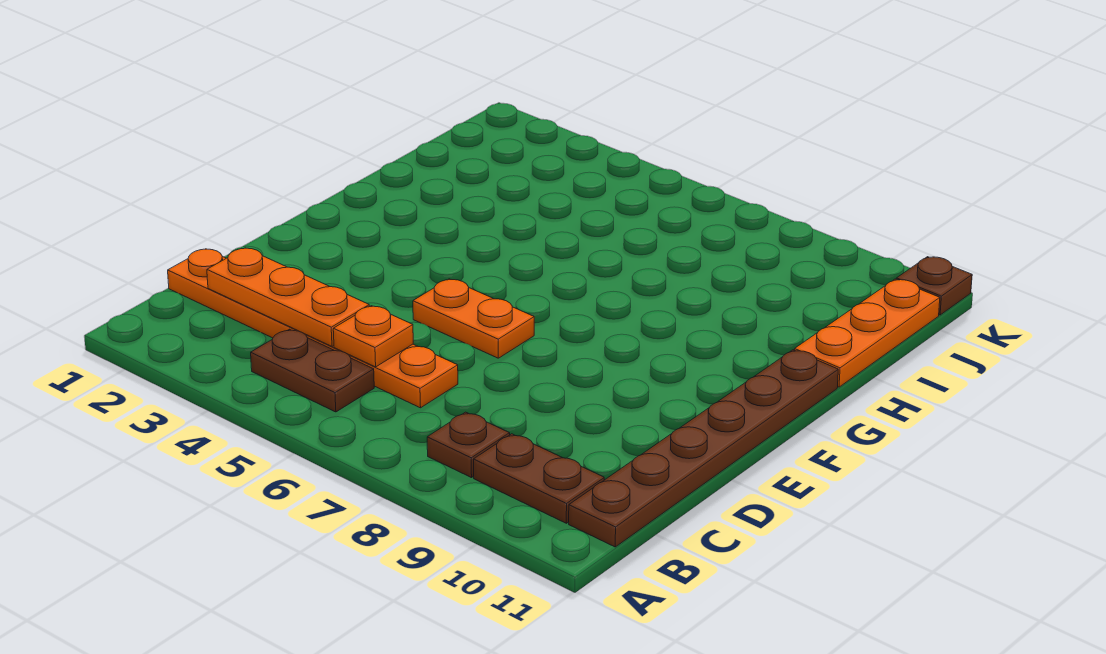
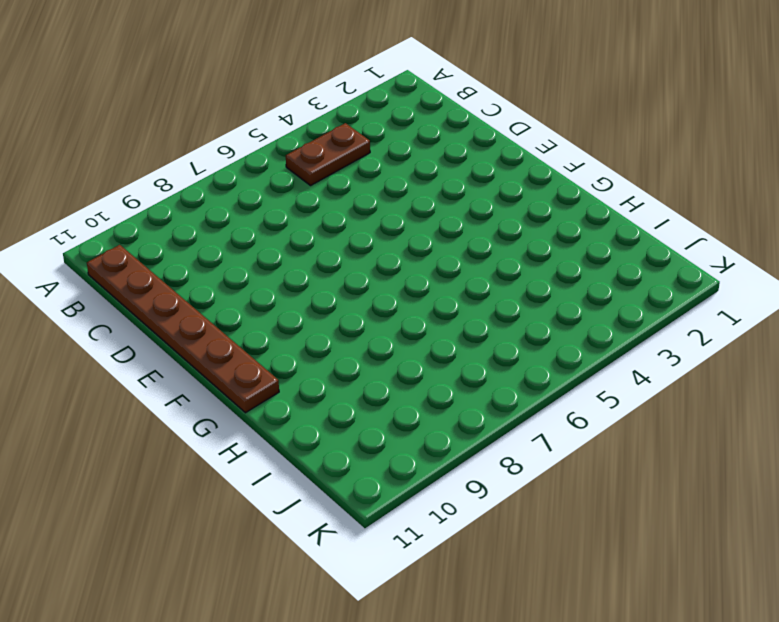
none -> brown 1x1 plate [427,412,510,478]
none -> brown 1x2 plate [474,434,604,523]

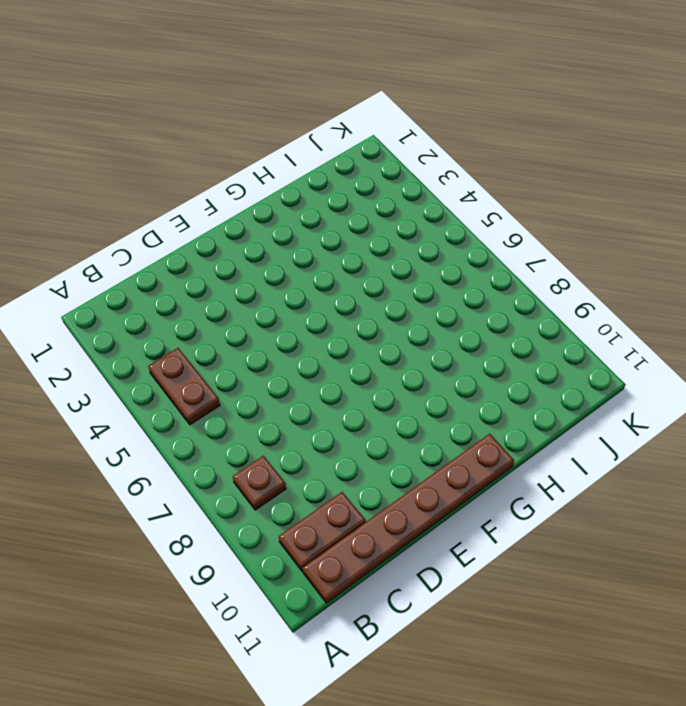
brown 1x2 plate [279,492,366,571] -> brown 1x2 plate turned to [474,434,604,523]
none -> orange 1x6 plate [168,249,458,408]
none -> orange 1x2 plate [413,279,534,358]

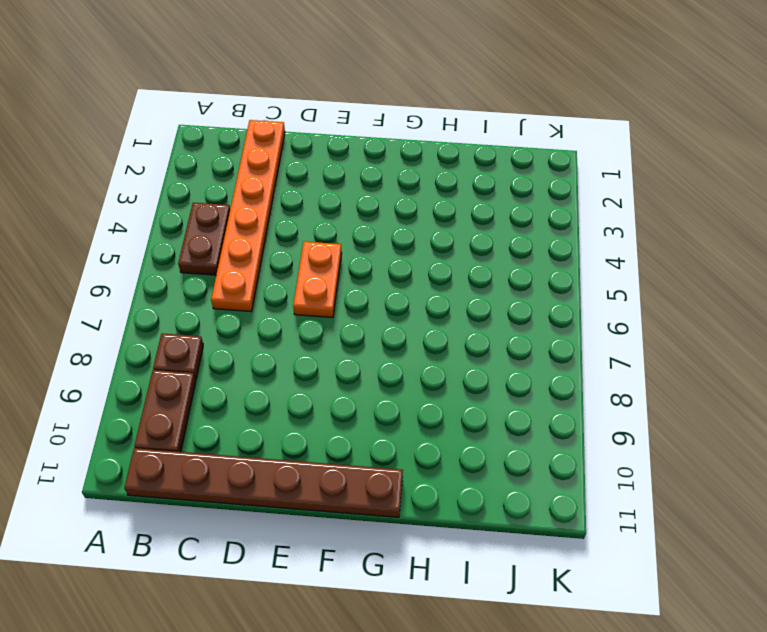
none -> orange 1x3 plate [795,279,940,387]
none -> brown 1x1 plate [896,257,972,315]

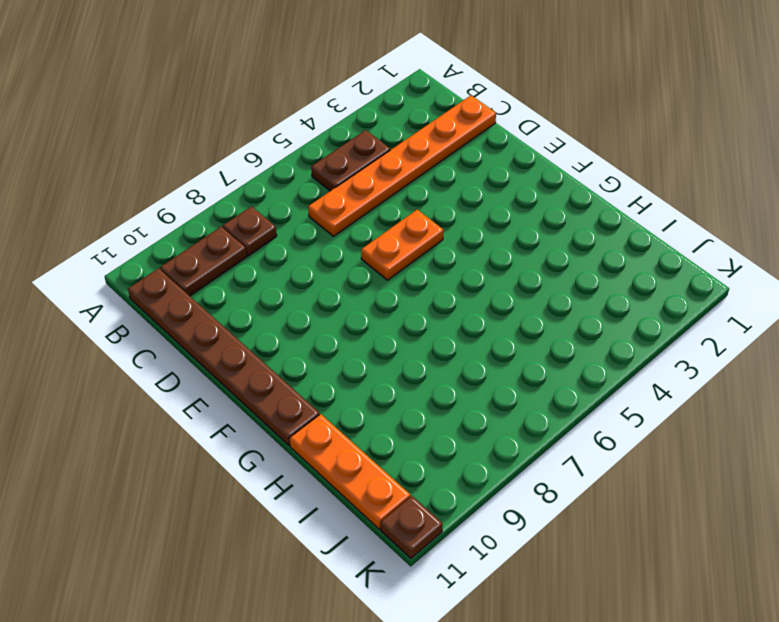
none -> orange 1x3 plate [207,248,369,346]
none -> orange 1x1 plate [333,306,413,367]

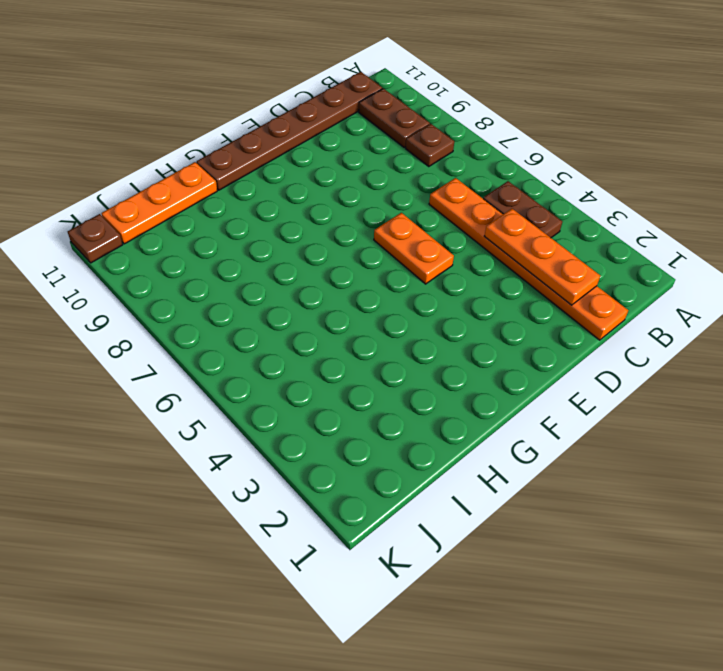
none -> orange 1x1 plate [333,306,413,367]

